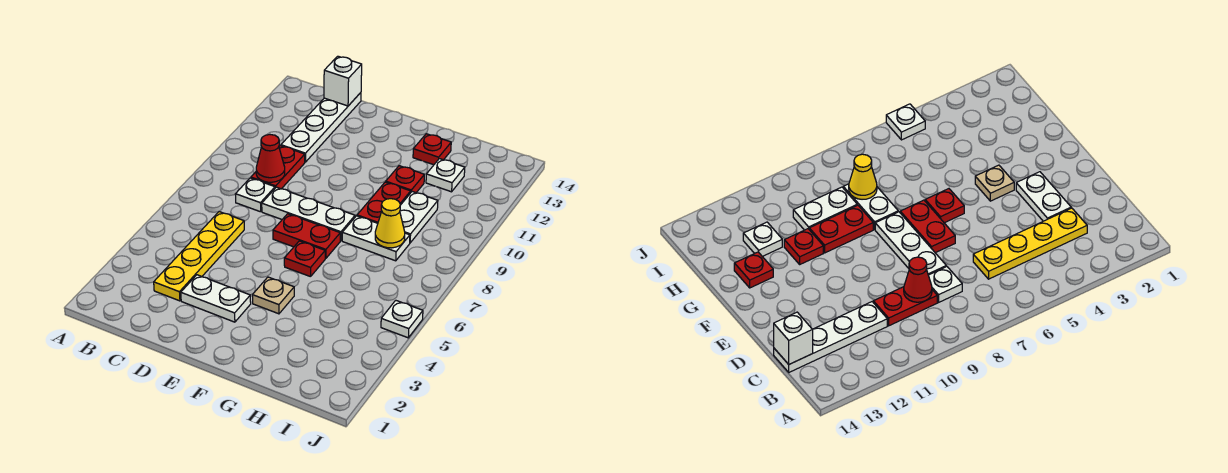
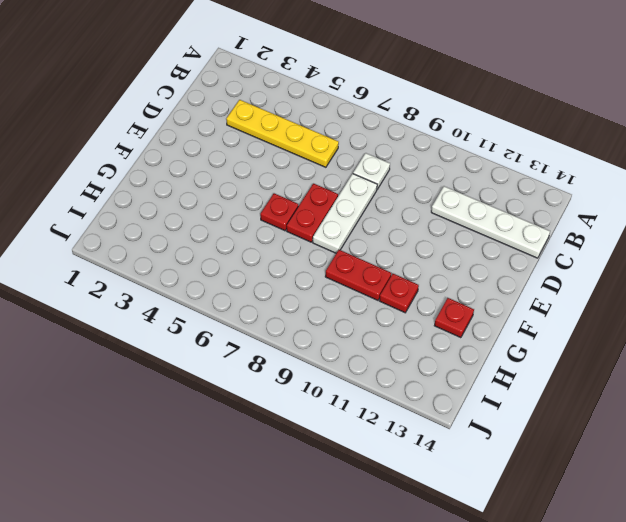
none -> red 1x2 plate [251,146,305,189]
none -> white 1x2 plate [181,275,251,322]
none -> tan 1x1 plate [252,277,294,314]

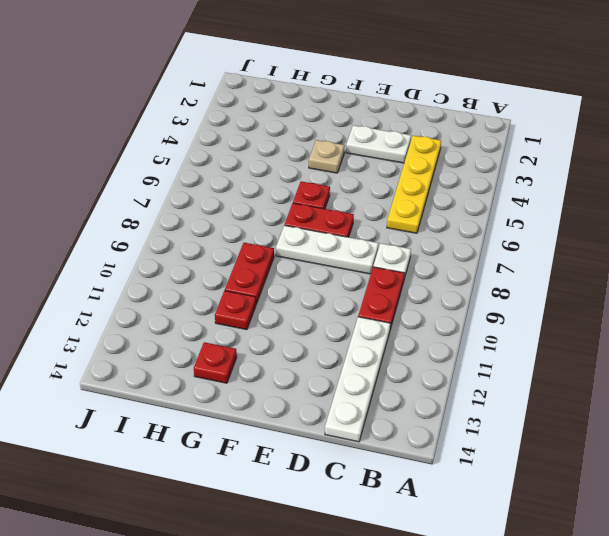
none -> white 1x2 plate [342,216,410,261]
none -> white 1x2 plate [400,192,438,243]
none -> white 1x1 plate [426,159,465,192]

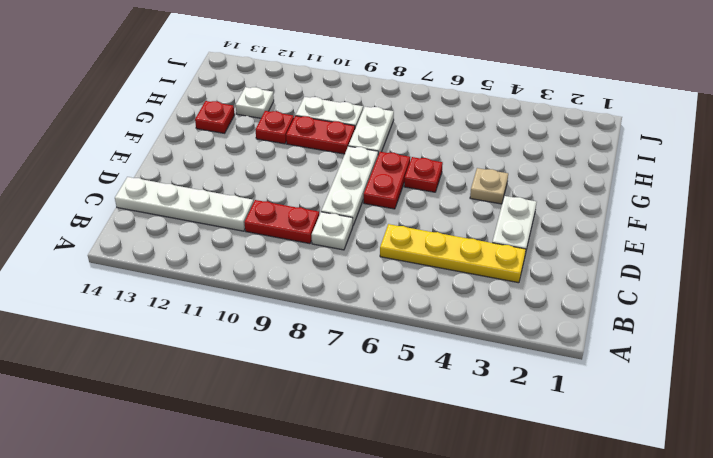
none -> white 1x1 plate [381,300,423,338]
none -> red 1x1 cone [256,135,285,182]
none -> white 1x1 brick [324,56,362,106]

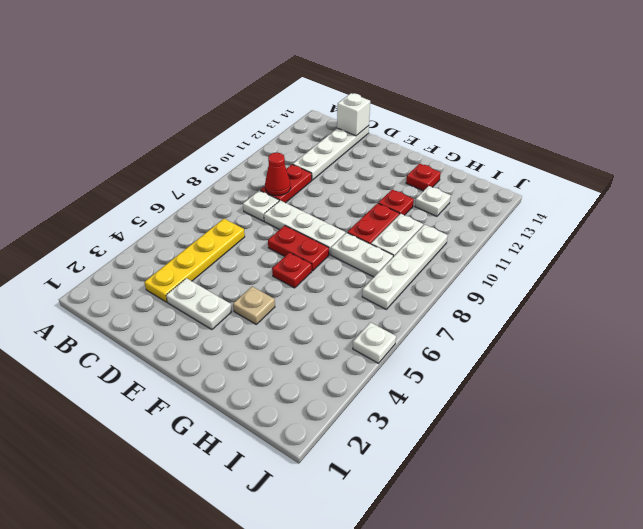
white 1x4 plate [362,225,448,309] -> none
none -> yellow 1x1 cone [375,199,405,248]

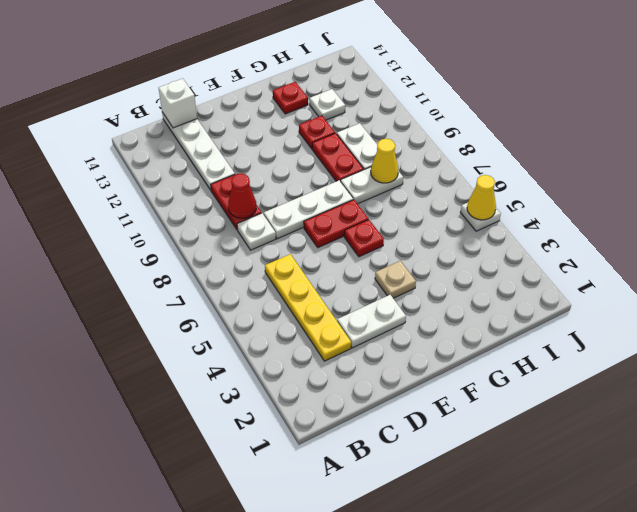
yellow 1x1 cone [467,175,496,220] -> none

